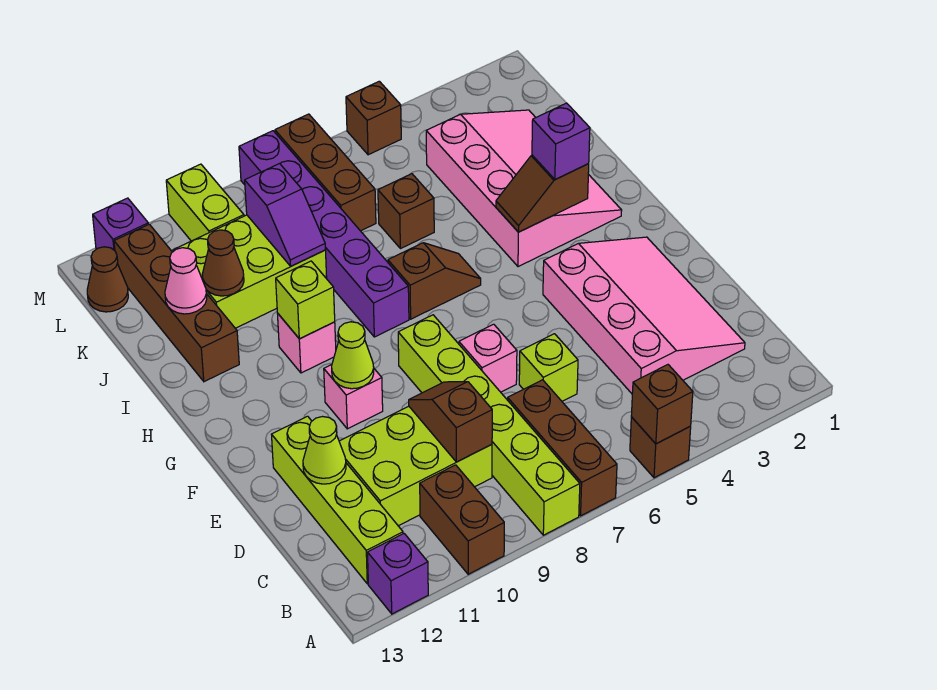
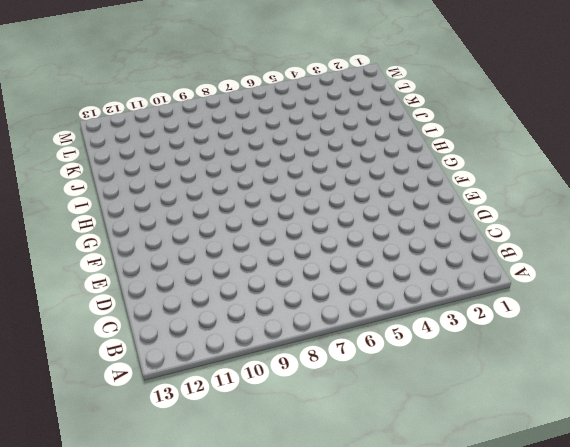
none -> brown 1x1 brick [630,417,691,478]
none -> brown 1x3 brick [508,380,617,516]
none -> lime 1x6 brick [398,315,580,535]
none -> brown 1x2 brick [420,465,504,574]

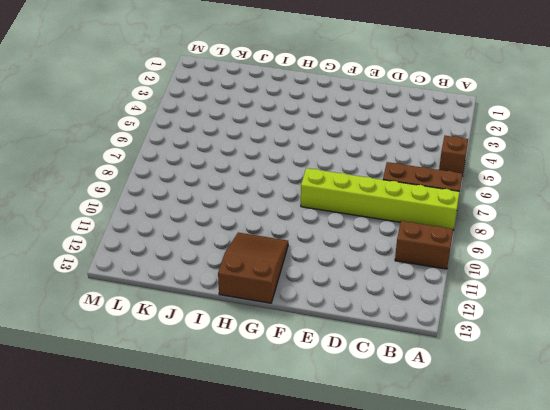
brown 2x3 slope [218,233,288,303] -> none
none -> purple 1x1 brick [367,534,428,614]
none -> lime 1x4 brick [272,416,403,584]
none -> pink 3x4 slope [543,237,745,393]
none -> lime 2x3 brick [339,406,492,526]

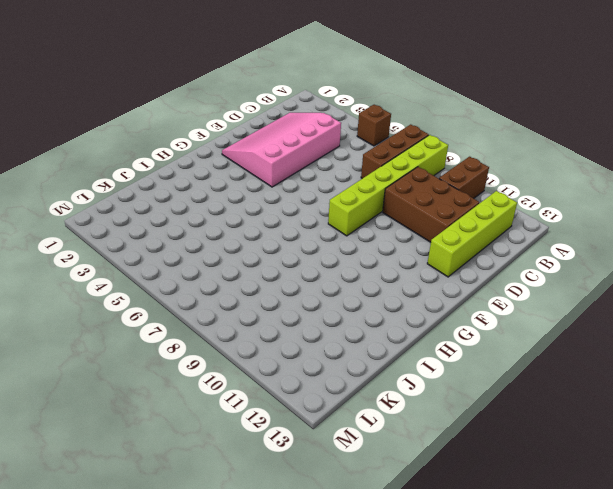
brown 2x3 brick [383,167,480,242] -> lime 2x3 brick [339,406,492,526]
none -> purple 1x1 brick [367,534,428,614]
none -> lime 1x1 brick [519,334,578,401]
none -> pink 1x1 brick [459,324,517,392]
none -> pink 1x1 brick [324,365,383,429]

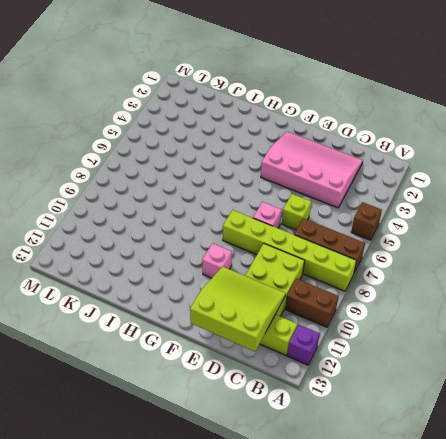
lime 3x3 slope [190,266,286,351] -> lime 1x1 cone [303,417,346,484]
none -> pink 3x4 slope [426,110,622,267]
none -> brown 1x2 slope [388,243,481,319]
none -> purple 1x6 brick [239,131,409,337]
none -> pink 1x1 brick [277,313,336,373]

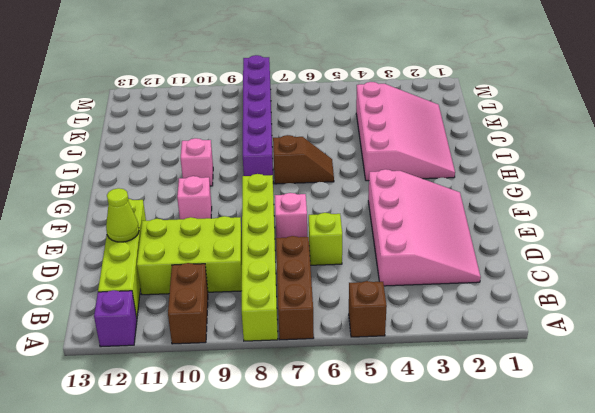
none -> brown 1x4 brick [114,224,239,382]
none -> brown 1x1 brick [378,174,434,249]
none -> lime 2x3 brick [173,215,327,328]
none -> brown 1x3 brick [275,114,376,231]

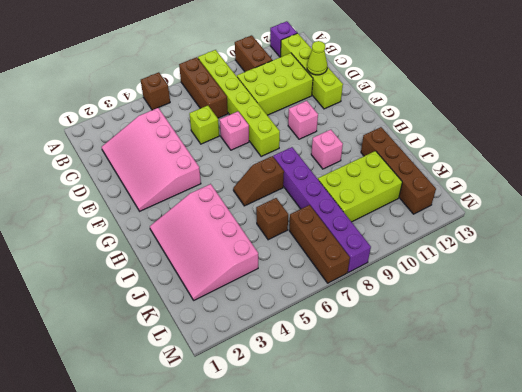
none -> lime 1x2 brick [166,164,244,241]
none -> brown 1x1 cone [87,247,128,312]
none -> brown 1x1 brick [346,81,401,155]
none -> purple 1x1 brick [93,198,148,251]

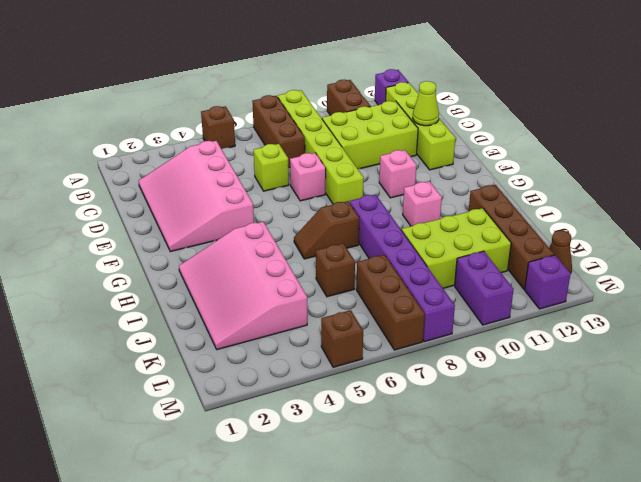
purple 1x2 brick [455,251,514,325] -> lime 1x2 brick [166,164,244,241]
none -> brown 1x1 brick [631,365,693,444]
none -> brown 1x2 slope [409,382,492,462]
none -> lime 1x1 cone [332,322,374,389]
none -> brown 1x2 slope [496,155,589,232]

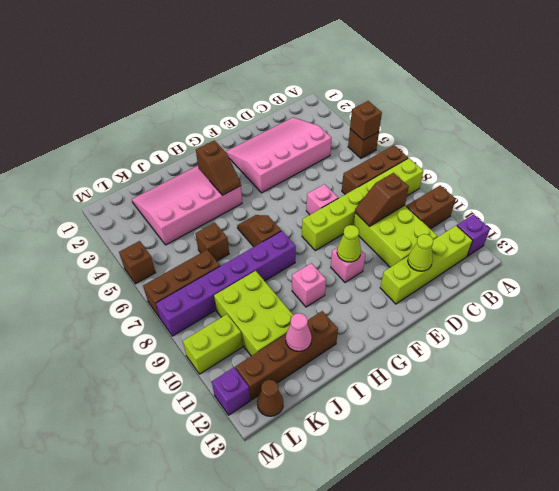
none -> lime 1x1 brick [519,334,578,401]
none -> lime 1x1 brick [276,261,335,339]
none -> purple 1x2 slope [245,164,325,266]
none -> brown 1x1 cone [202,230,244,296]

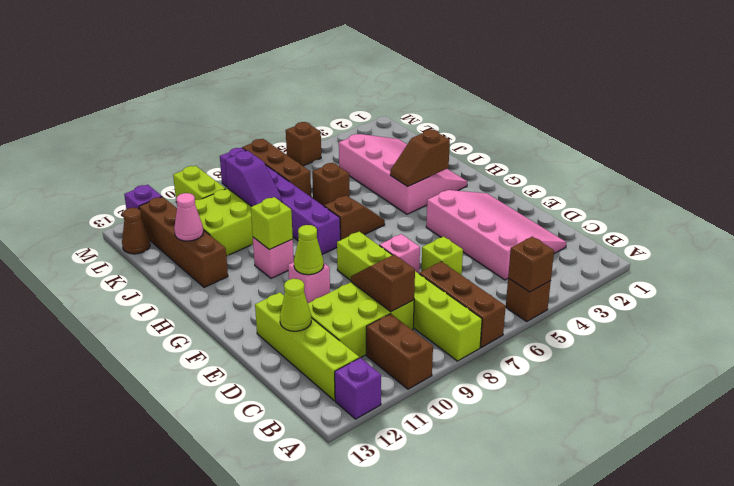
none -> brown 1x1 cone [202,230,244,296]
none -> purple 1x1 brick [532,103,590,180]

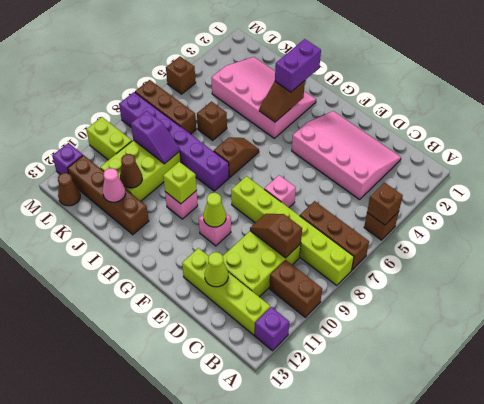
purple 1x2 brick [275,39,321,92] -> purple 1x1 brick [532,103,590,180]
none -> lime 1x1 brick [519,334,578,401]

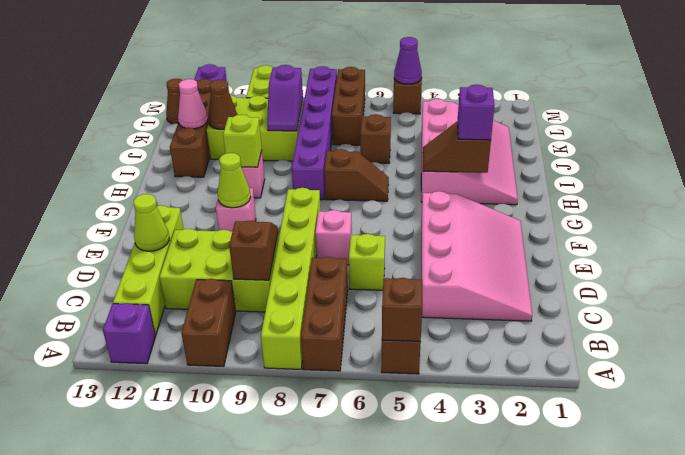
purple 1x1 cone [394,37,422,84] -> none

